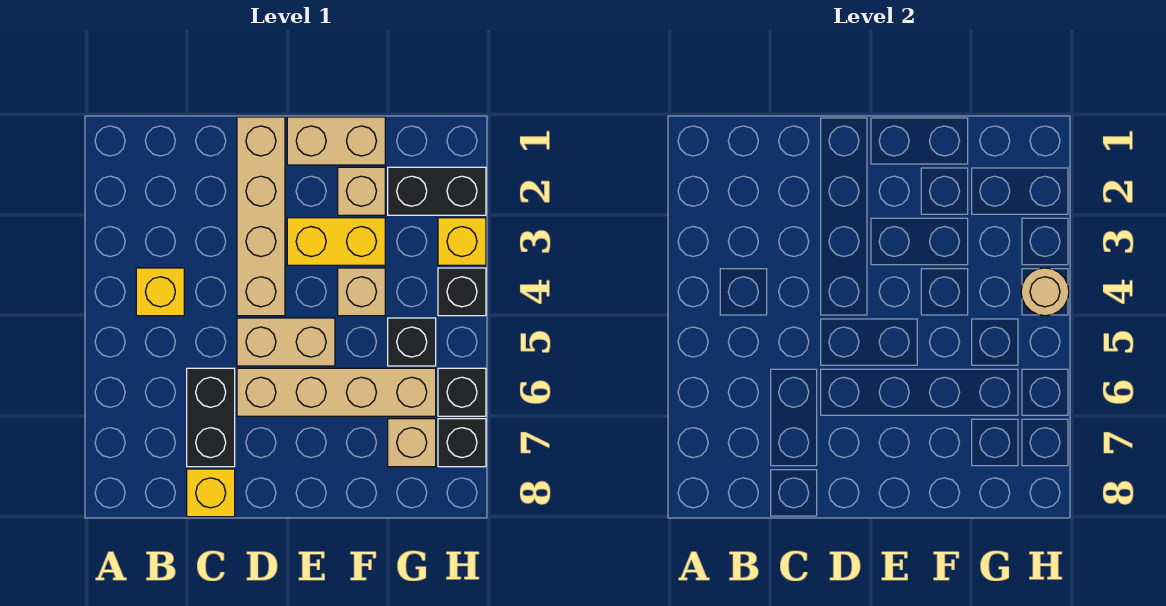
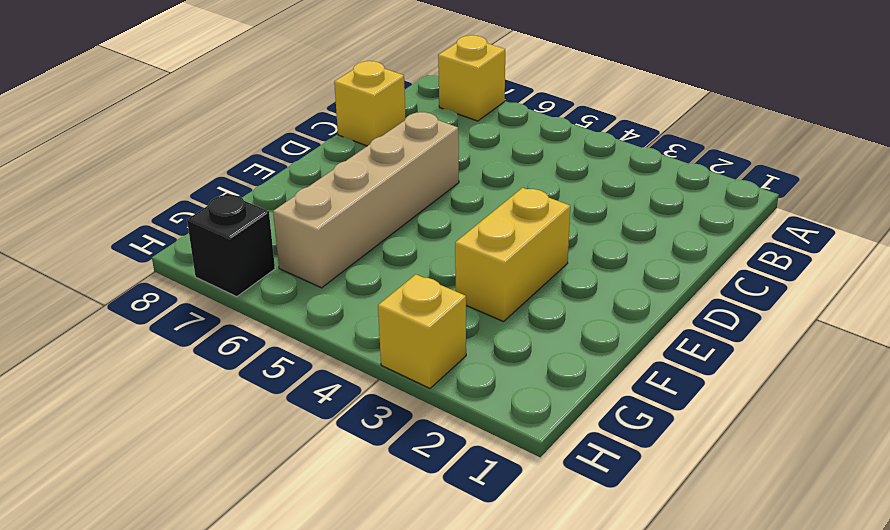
yellow 1x1 brick [438,35,505,121] -> yellow 1x1 brick moved to [136,268,184,316]
none -> black 1x2 brick [187,368,235,467]
none -> tan 1x4 brick [237,117,285,316]
none -> tan 1x2 brick [237,318,335,366]

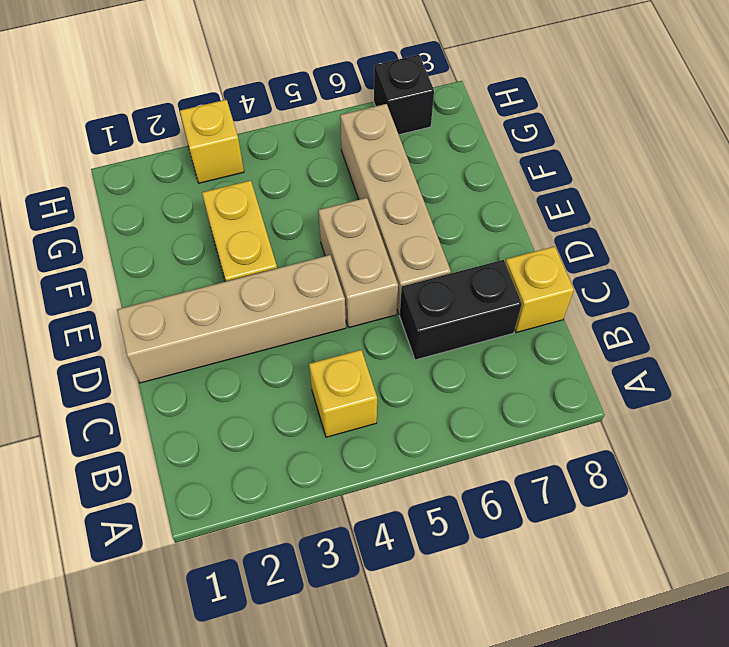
none -> tan 1x2 brick [287,117,385,165]
none -> tan 1x1 brick [338,167,385,215]
none -> tan 1x1 brick [338,268,385,316]

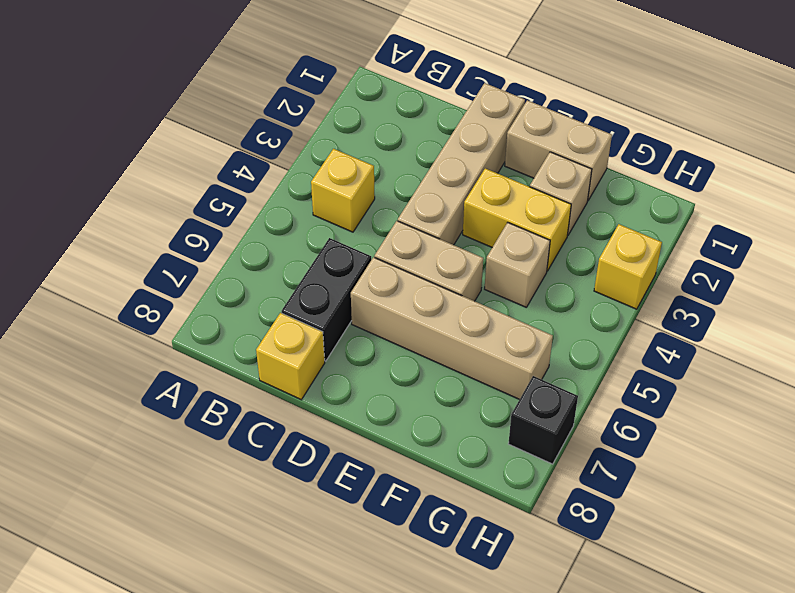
none -> black 1x2 brick [388,167,486,215]
none -> black 1x1 brick [388,318,436,366]
none -> tan 1x1 brick [388,419,436,467]

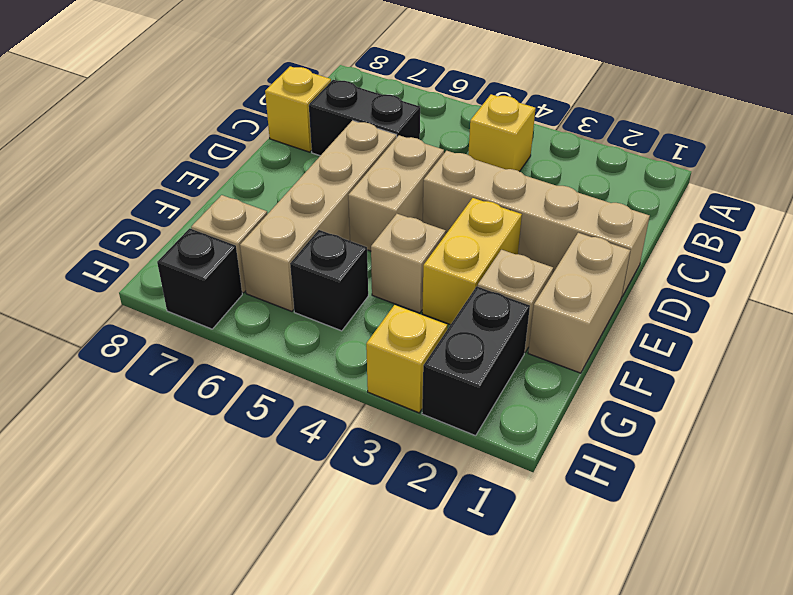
none -> black 1x1 brick [438,268,486,316]
none -> black 1x1 brick [438,368,486,416]
none -> tan 1x1 round brick [1021,268,1069,316]

